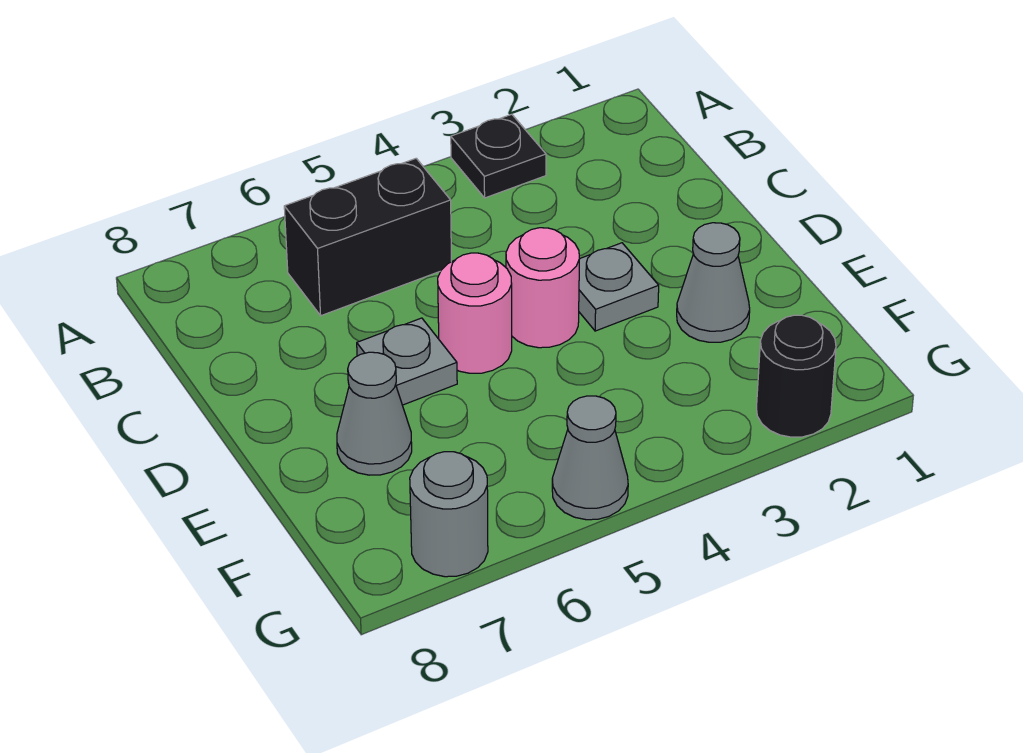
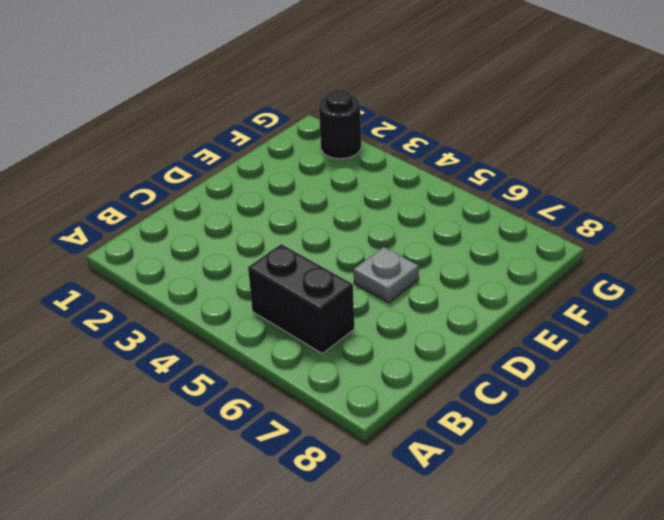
none -> black 1x1 plate [451,114,546,198]
none -> grey 1x1 plate [579,243,659,331]

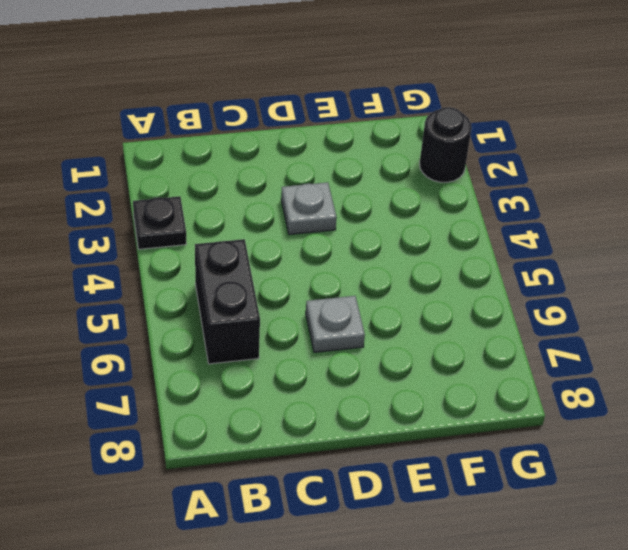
none -> pink 1x1 round brick [506,228,579,348]
none -> pink 1x1 round brick [438,253,512,373]

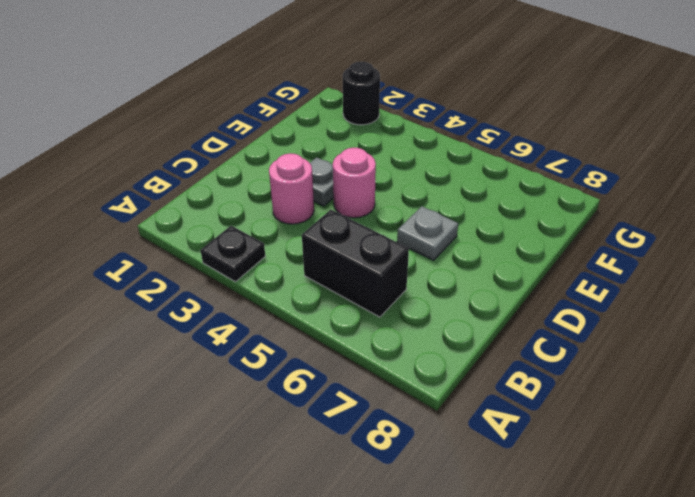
pink 1x1 round brick [269,153,314,224] -> pink 1x1 round brick moved to [438,253,512,373]
none -> grey 1x1 cone [677,223,750,342]
none -> grey 1x1 cone [337,352,412,475]

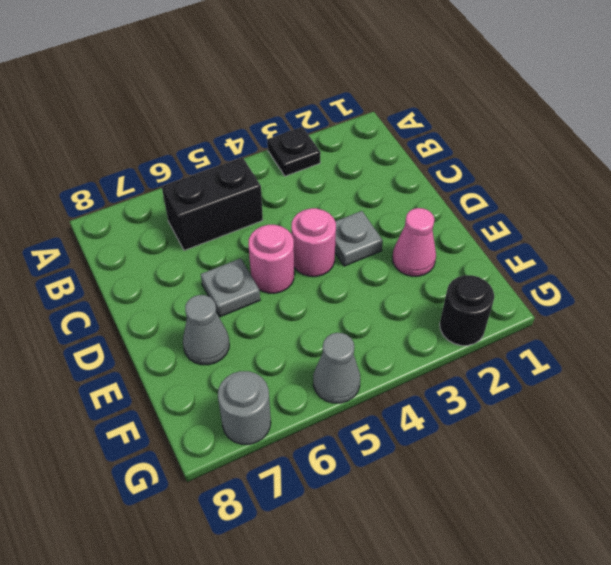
pink 1x1 cone [392,208,436,276] -> grey 1x1 cone [677,223,750,342]

